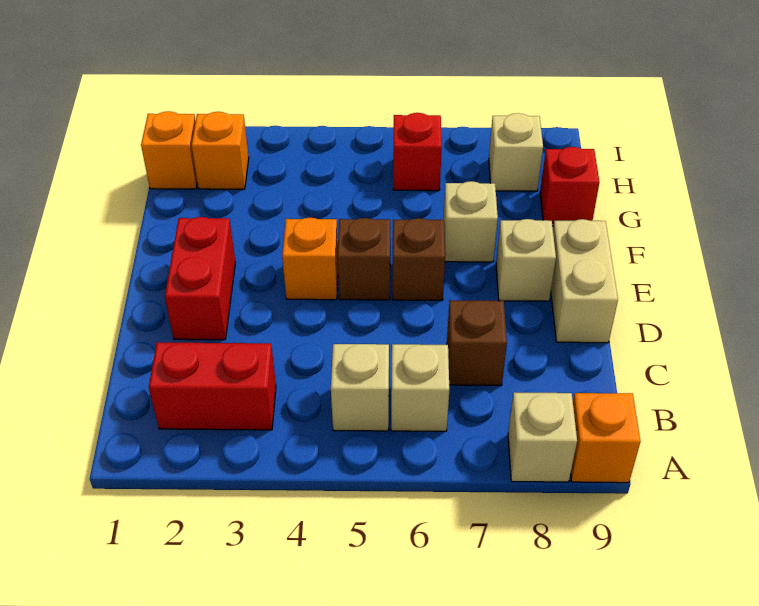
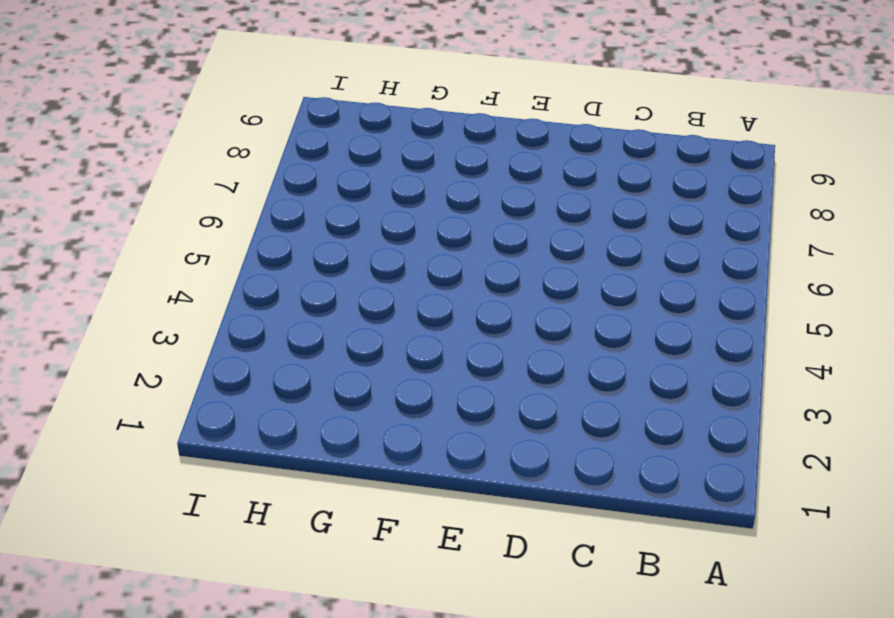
none -> tan 1x1 brick [508,392,577,482]
none -> orange 1x1 brick [571,393,641,483]
none -> red 1x2 brick [149,342,276,430]

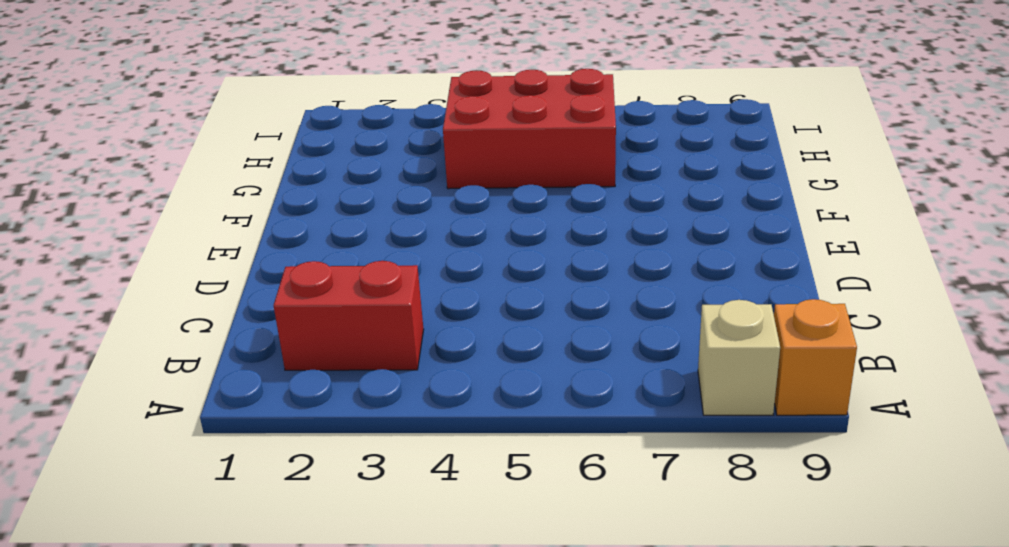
red 2x3 brick [443,69,616,189] -> red 1x1 brick [393,113,442,191]
none -> tan 1x1 brick [331,344,389,431]
none -> tan 1x1 brick [391,344,449,431]
none -> brown 1x1 brick [447,300,507,386]

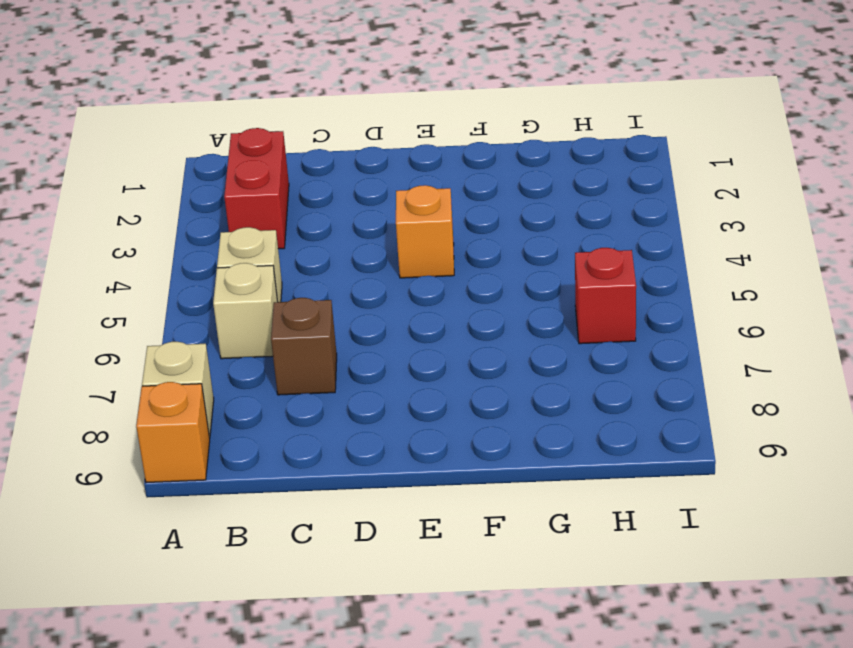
none -> red 1x2 brick [165,217,235,340]
none -> tan 1x2 brick [551,219,618,343]
none -> brown 1x1 brick [337,218,390,300]

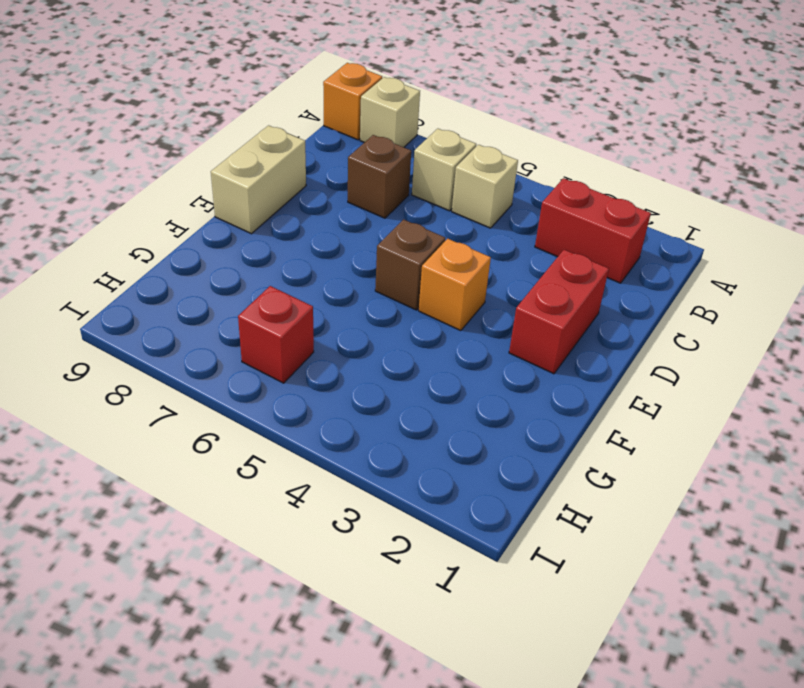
none -> brown 1x1 brick [392,218,445,300]
none -> tan 1x1 brick [496,219,556,301]
none -> tan 1x1 brick [444,181,498,262]

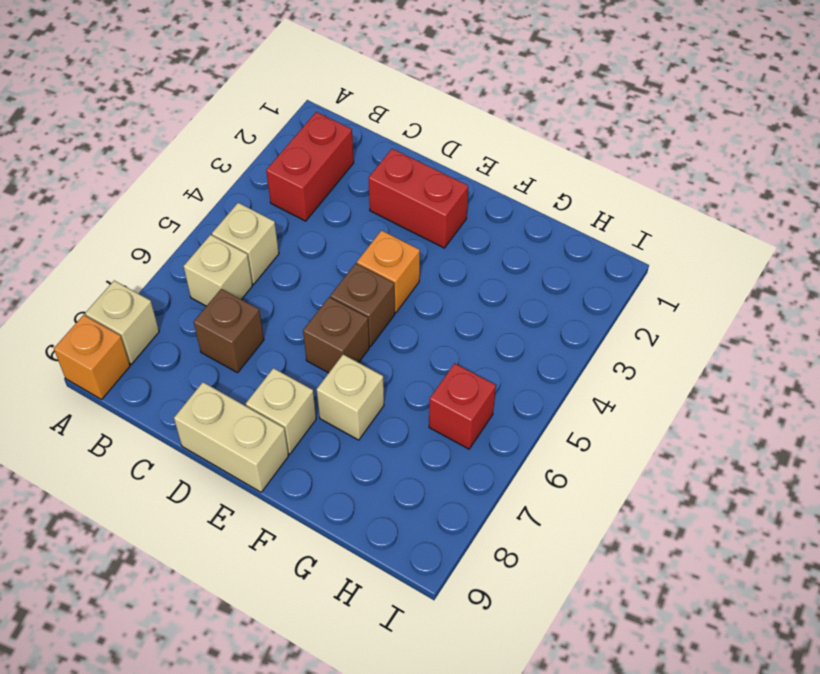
none -> red 1x1 brick [540,147,599,226]
none -> orange 1x1 brick [141,111,197,189]
none -> orange 1x1 brick [192,112,249,189]

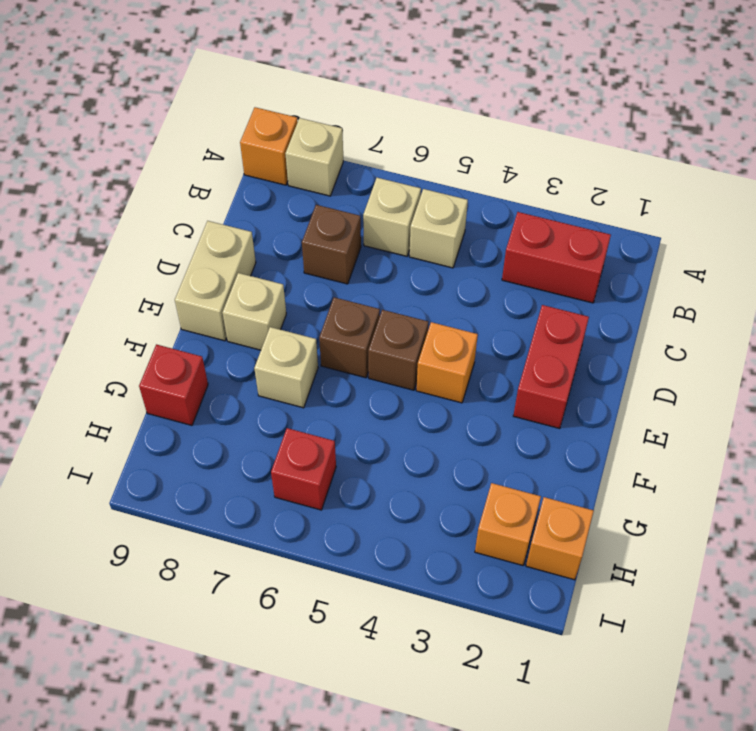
none -> tan 1x1 brick [489,113,543,191]

